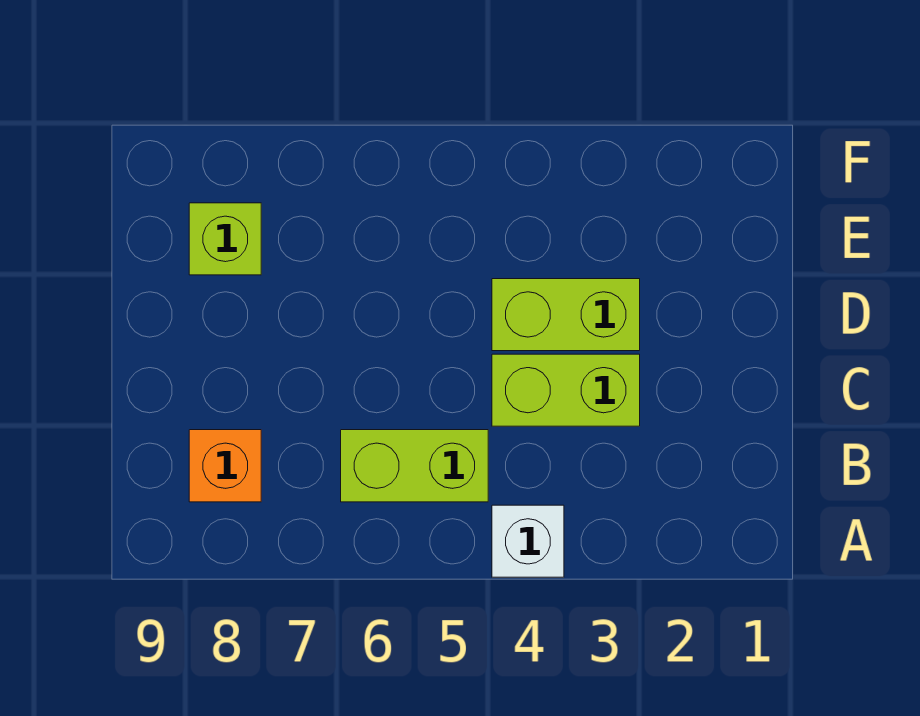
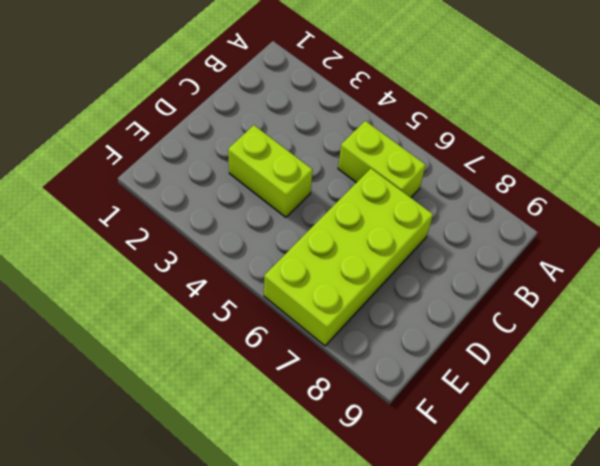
lime 2x4 brick [264,169,433,346] -> none
none -> white 1x1 brick [492,505,564,577]
none -> orange 1x1 brick [189,430,261,502]

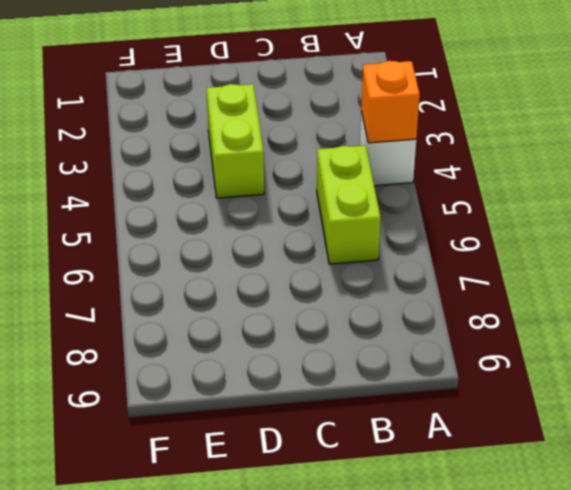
orange 1x1 brick [361,61,420,143] -> orange 1x1 brick moved to [189,430,261,502]
none -> lime 1x2 brick [492,354,640,426]
none -> lime 1x1 brick [189,203,261,275]

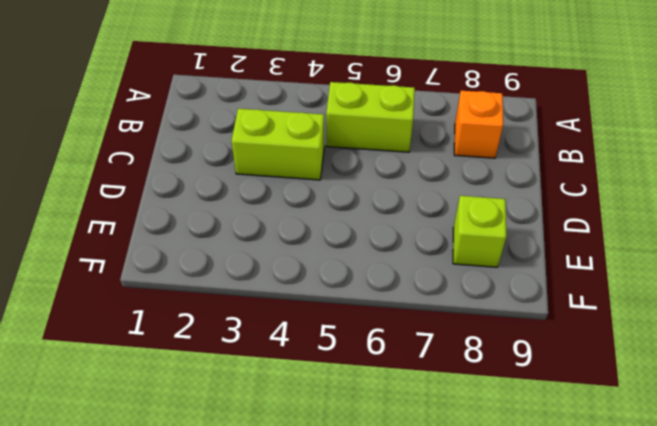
none -> white 1x1 brick [492,505,564,577]
none -> lime 1x2 brick [492,279,640,351]

